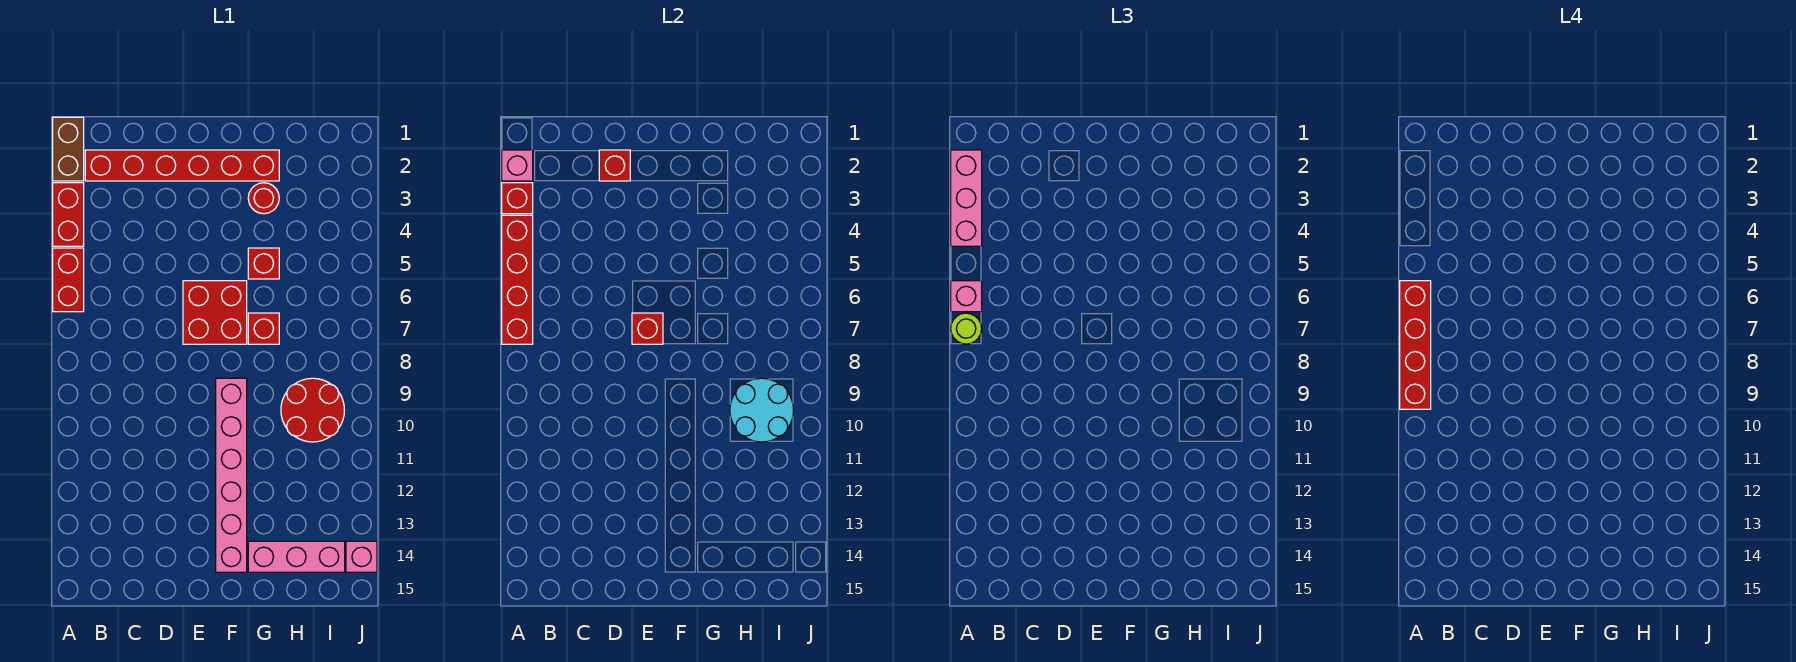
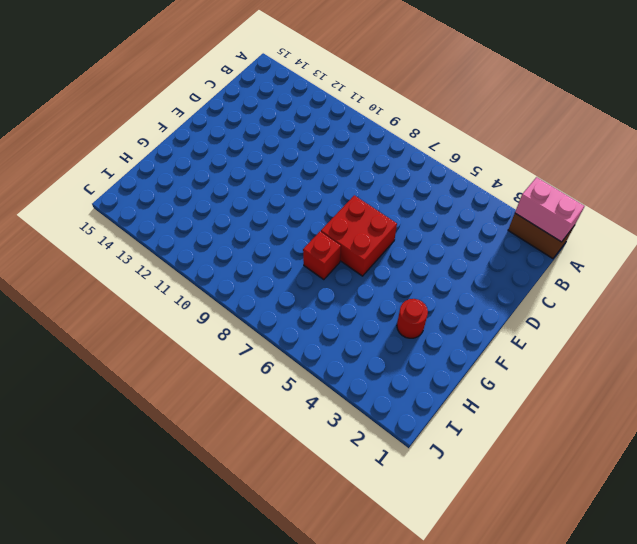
pink 1x2 brick [515,177,585,242] -> pink 1x1 brick [502,150,533,181]
none -> red 1x2 brick [53,183,84,246]
none -> red 1x2 brick [53,248,84,312]
none -> red 1x6 brick [85,150,279,181]

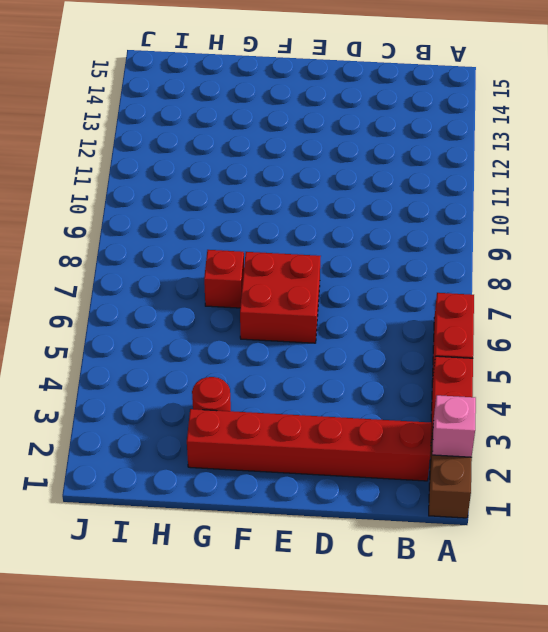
none -> pink 1x6 brick [216,378,247,572]
none -> red 1x1 brick [248,248,279,279]
none -> pink 1x3 brick [248,541,345,572]

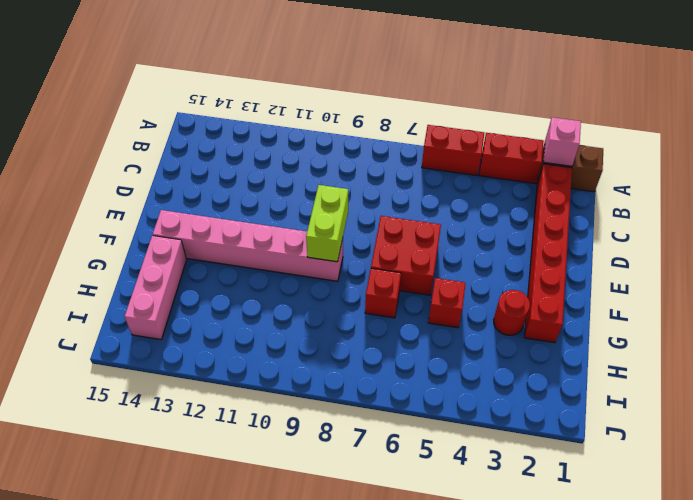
lime 1x2 brick [306,185,348,262] -> none
none -> red 2x2 round brick [281,378,345,442]
none -> pink 1x1 brick [346,541,377,572]
none -> red 1x1 brick [502,183,533,214]

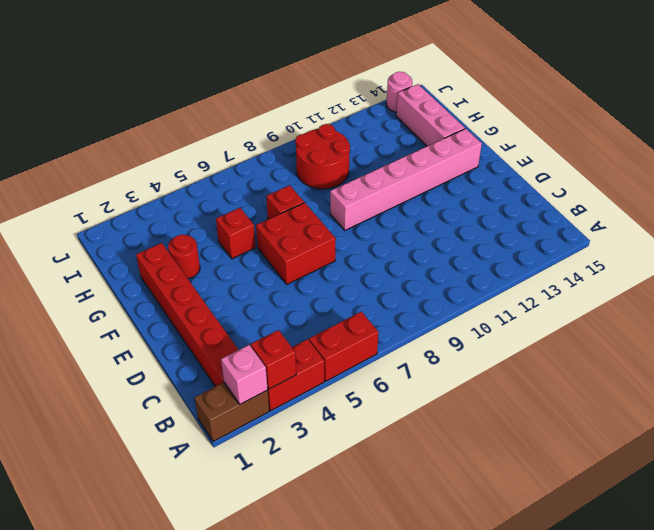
pink 1x1 round brick [386,72,412,112] -> pink 1x1 brick [346,541,377,572]
none -> red 1x4 brick [502,215,533,344]
none -> red 1x1 brick [599,150,630,181]
none -> red 1x1 brick [632,313,663,344]

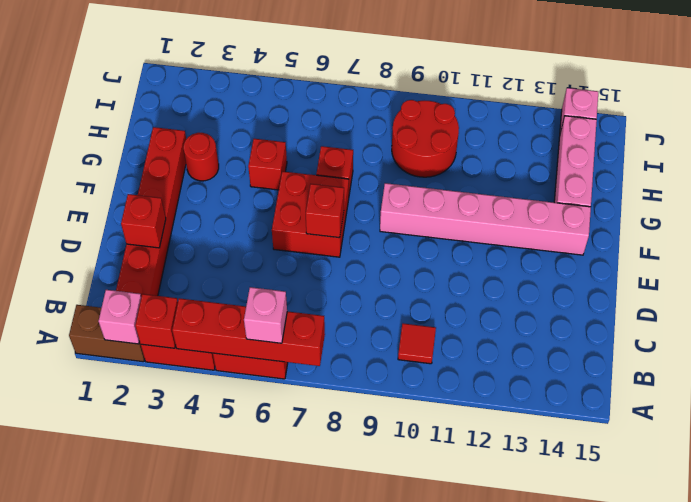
red 1x1 tile [398,323,436,364] -> none
none -> cyan 2x2 round brick [730,378,794,442]
none -> pink 1x3 brick [951,150,982,246]
none -> lime 1x1 round brick [951,313,982,344]

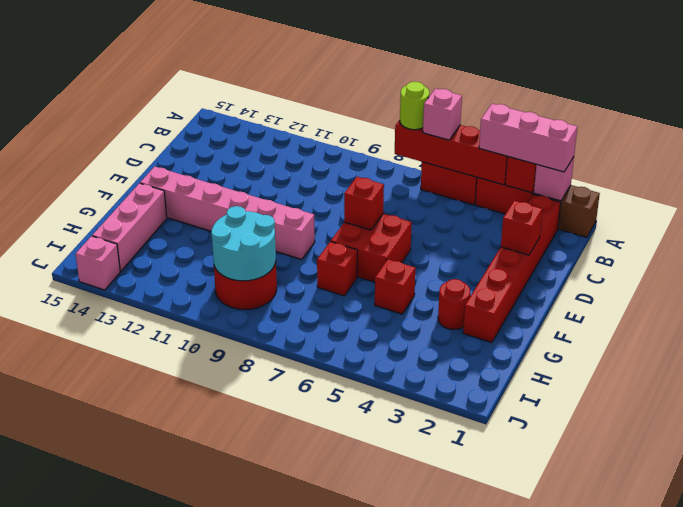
none -> red 1x4 brick [1400,281,1431,409]

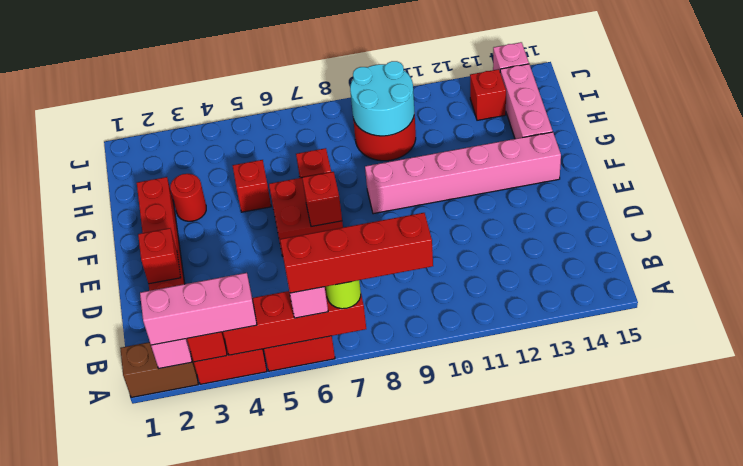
red 1x1 brick [470,69,506,120] -> none

